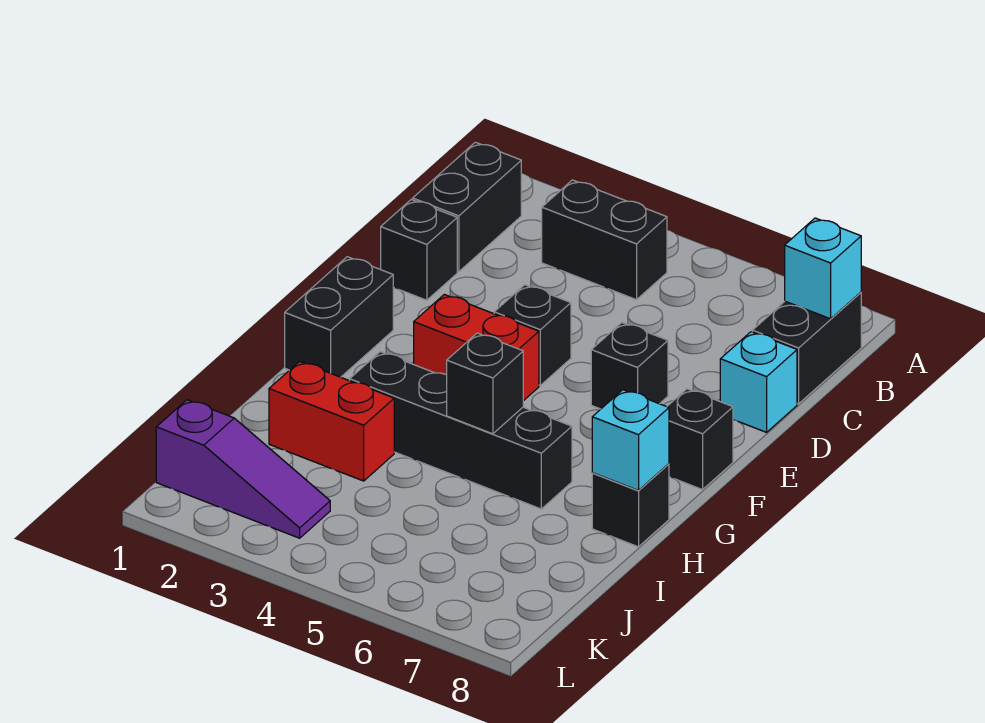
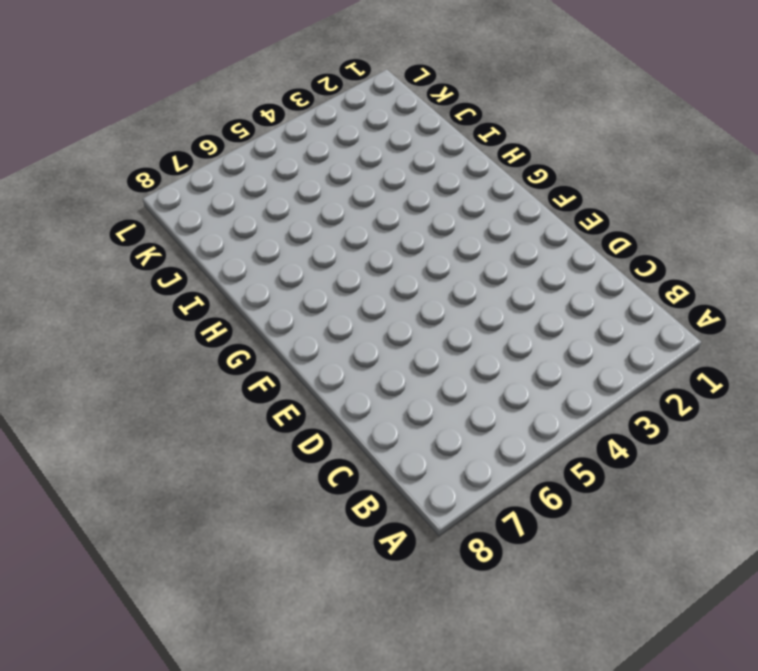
none -> black 1x2 brick [413,142,521,272]
none -> black 1x2 brick [542,180,667,300]
none -> black 1x2 brick [752,292,861,404]

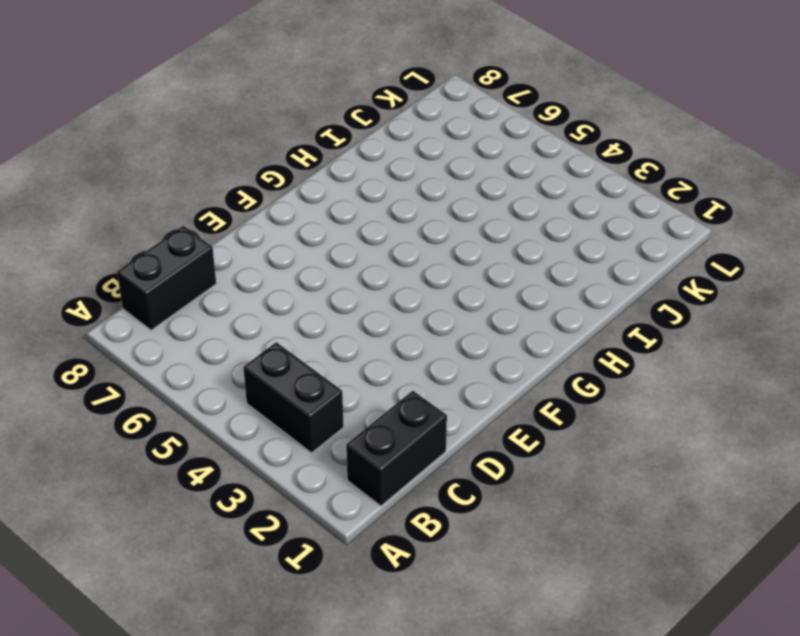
none -> black 1x1 brick [381,200,457,300]
none -> cyan 1x1 brick [720,332,797,432]
none -> black 1x1 brick [494,285,571,385]

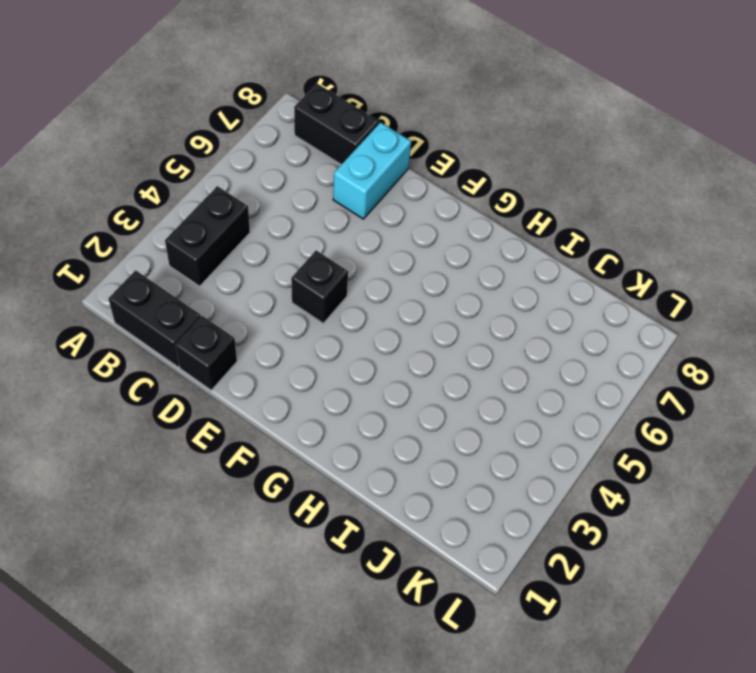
cyan 1x2 brick [333,122,411,219] -> cyan 1x1 brick [720,332,797,432]
none -> black 1x1 brick [591,323,668,409]
none -> black 1x2 brick [285,257,393,377]
none -> red 1x2 brick [414,294,539,401]

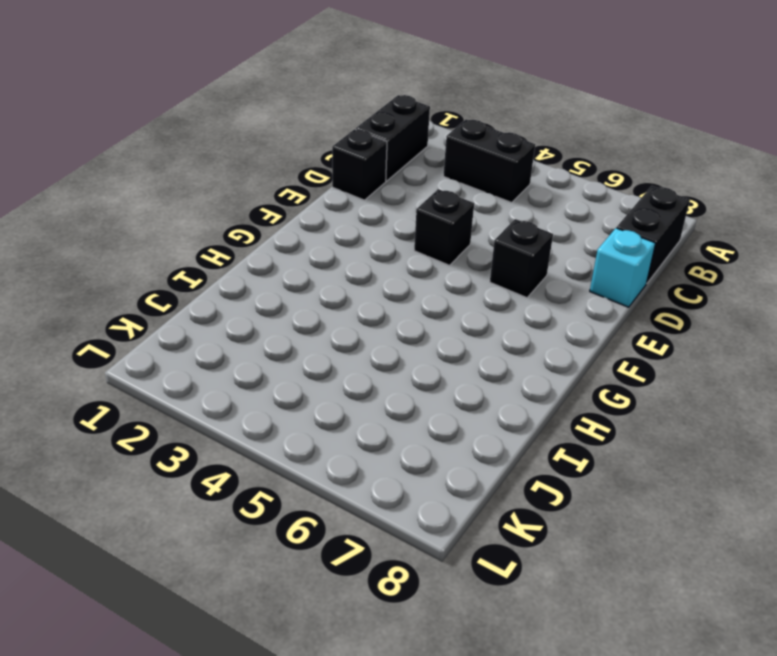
none -> black 1x2 brick [285,257,393,377]
none -> red 1x2 brick [414,294,539,401]
none -> black 1x1 brick [667,389,733,490]

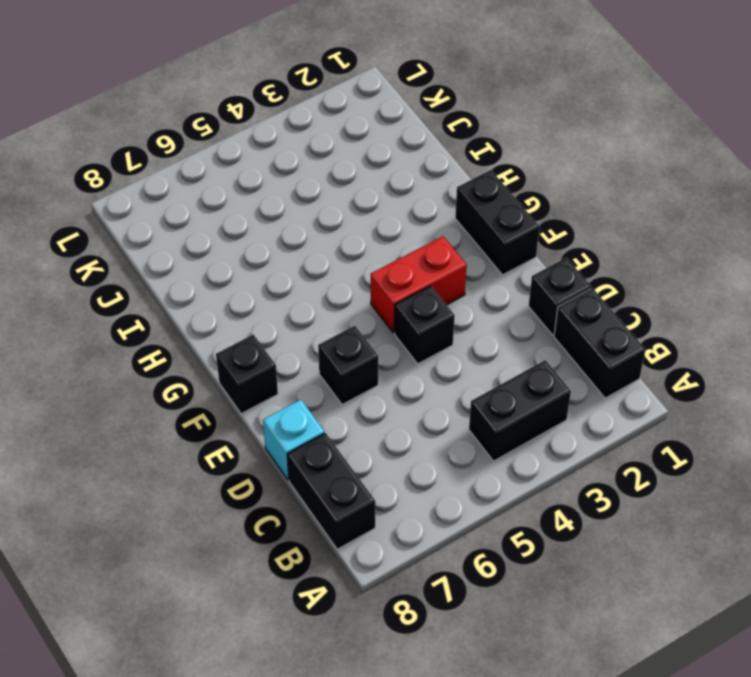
none -> black 1x4 brick [350,352,572,509]
none -> black 1x1 brick [592,464,669,547]
none -> red 1x2 brick [269,361,394,481]

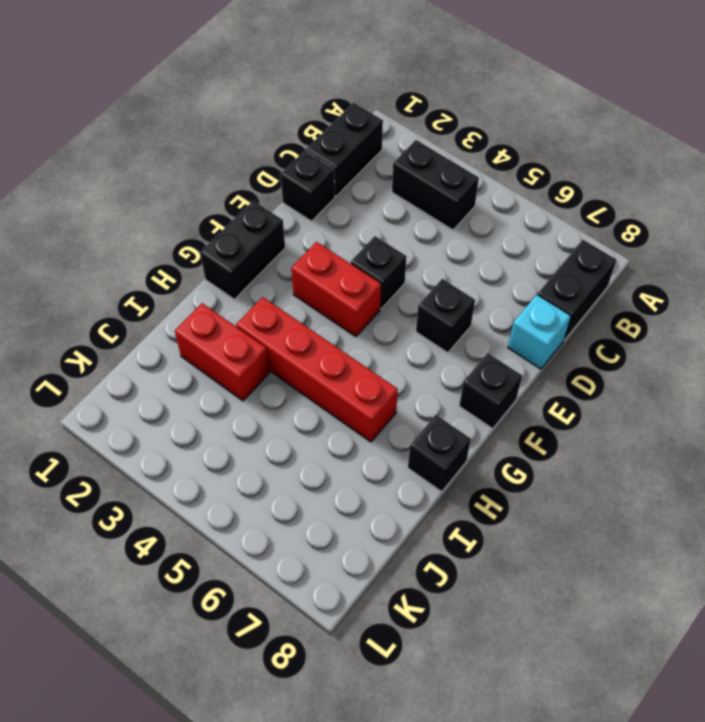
red 1x4 brick [236,297,398,442] -> black 1x4 brick [350,352,572,509]
none -> purple 1x3 slope [156,400,330,538]
none -> cyan 1x1 brick [785,218,861,319]
none -> black 1x1 brick [447,333,523,434]

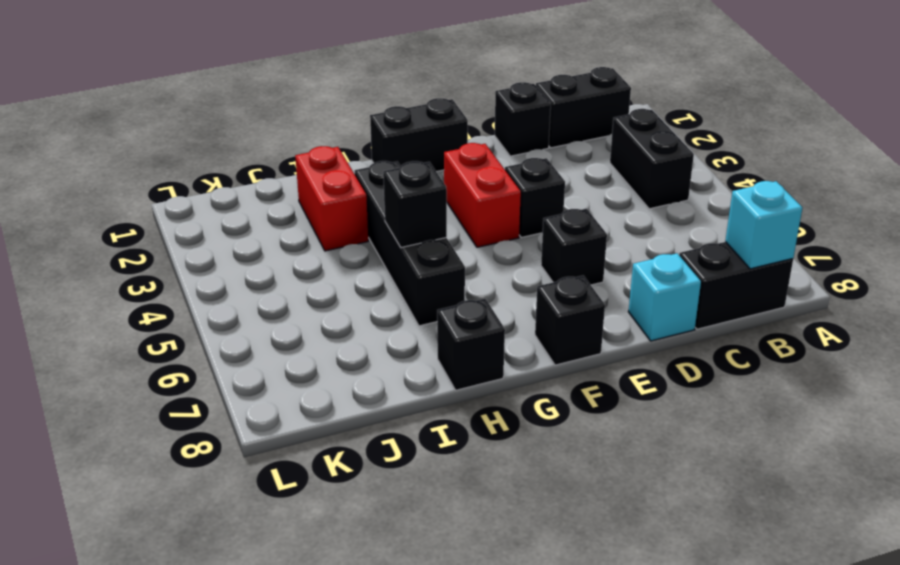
none -> purple 1x3 slope [156,400,330,538]
none -> cyan 1x1 brick [592,390,669,490]

